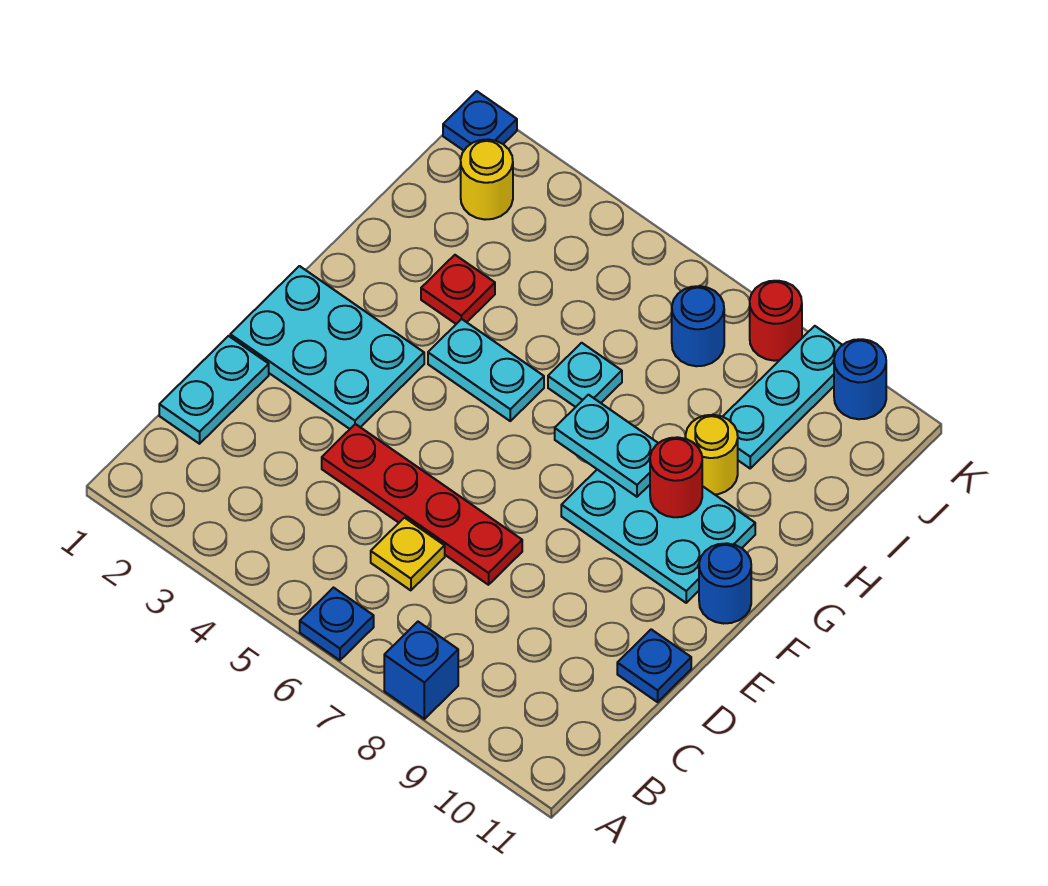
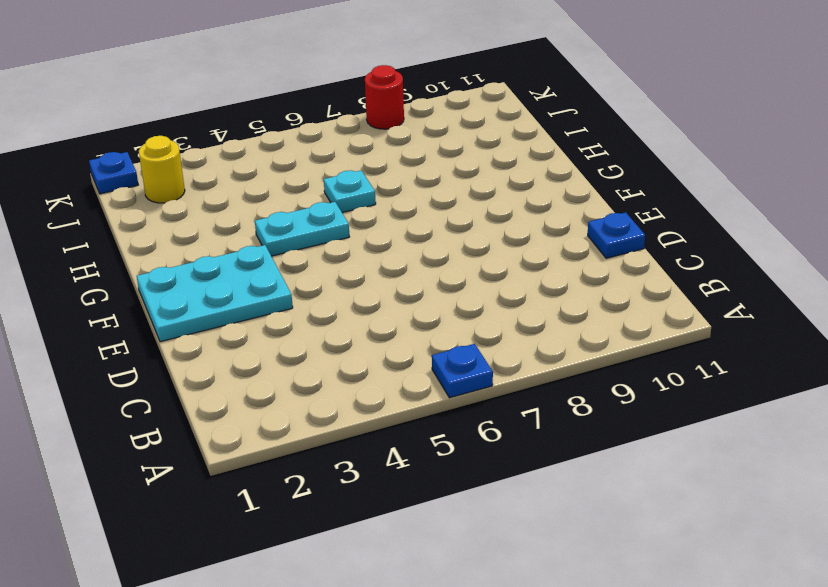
none -> blue 1x1 brick [384,622,458,719]
none -> cyan 1x2 plate [159,336,269,444]
none -> yellow 1x1 plate [371,518,445,590]

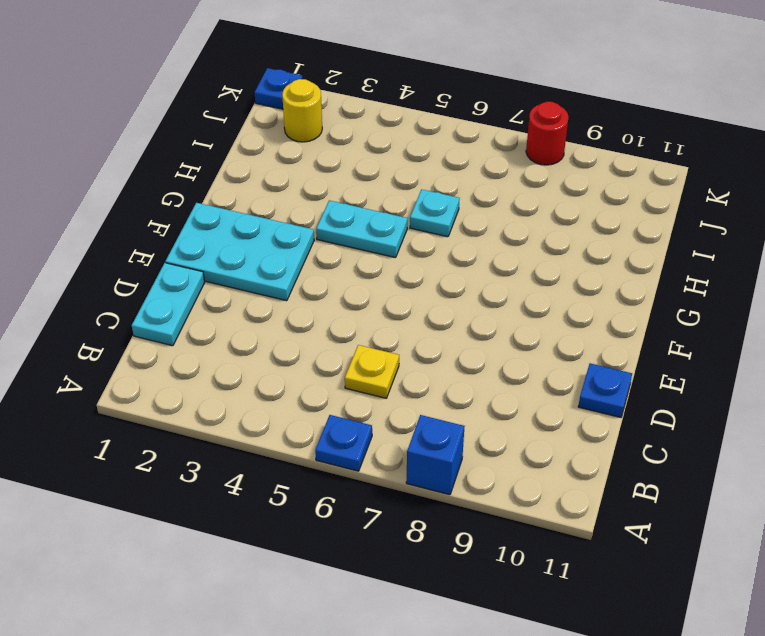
none -> red 1x4 plate [322,424,522,585]
none -> cyan 2x3 plate [561,470,755,603]
none -> blue 1x1 round brick [699,543,751,624]

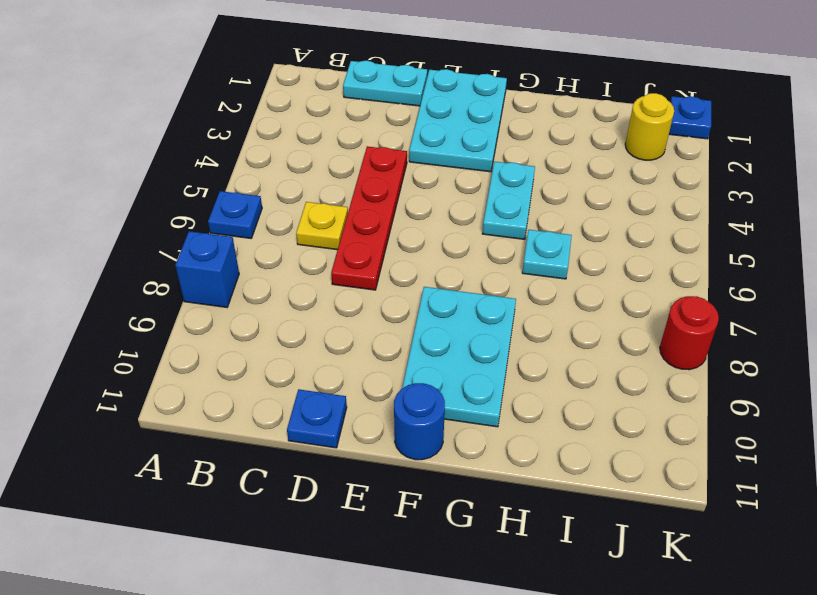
none -> red 1x1 plate [421,255,495,324]
none -> yellow 1x1 round brick [685,415,738,494]
none -> cyan 1x3 plate [723,326,842,468]

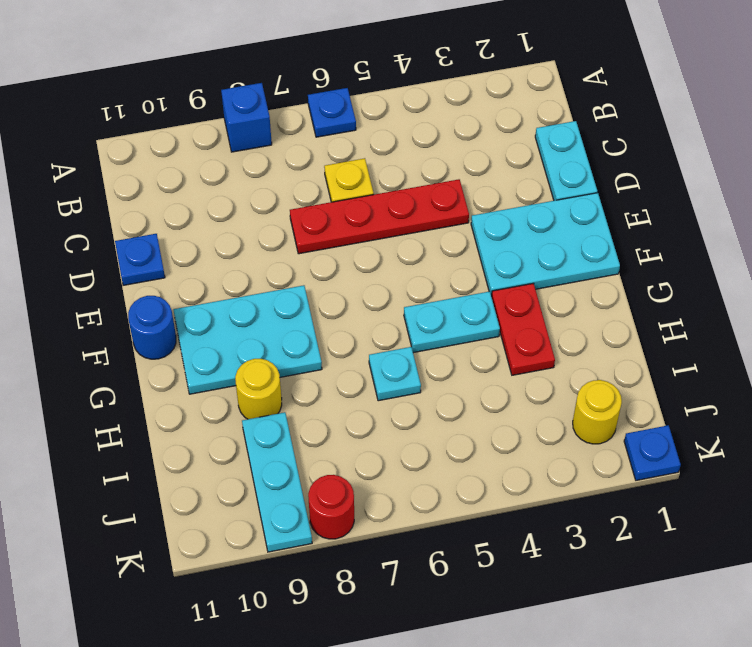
red 1x2 plate [492,283,555,375] -> red 1x1 plate [421,255,495,324]
none -> blue 1x1 round brick [672,286,724,366]
none -> blue 1x1 round brick [834,339,886,419]
none -> cyan 1x2 plate [555,395,658,497]

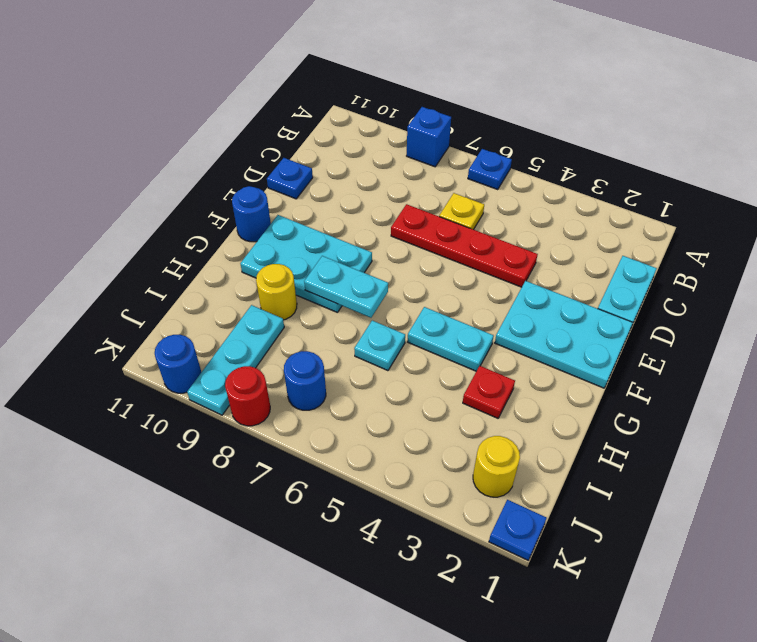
none -> red 1x1 round brick [650,437,702,517]

